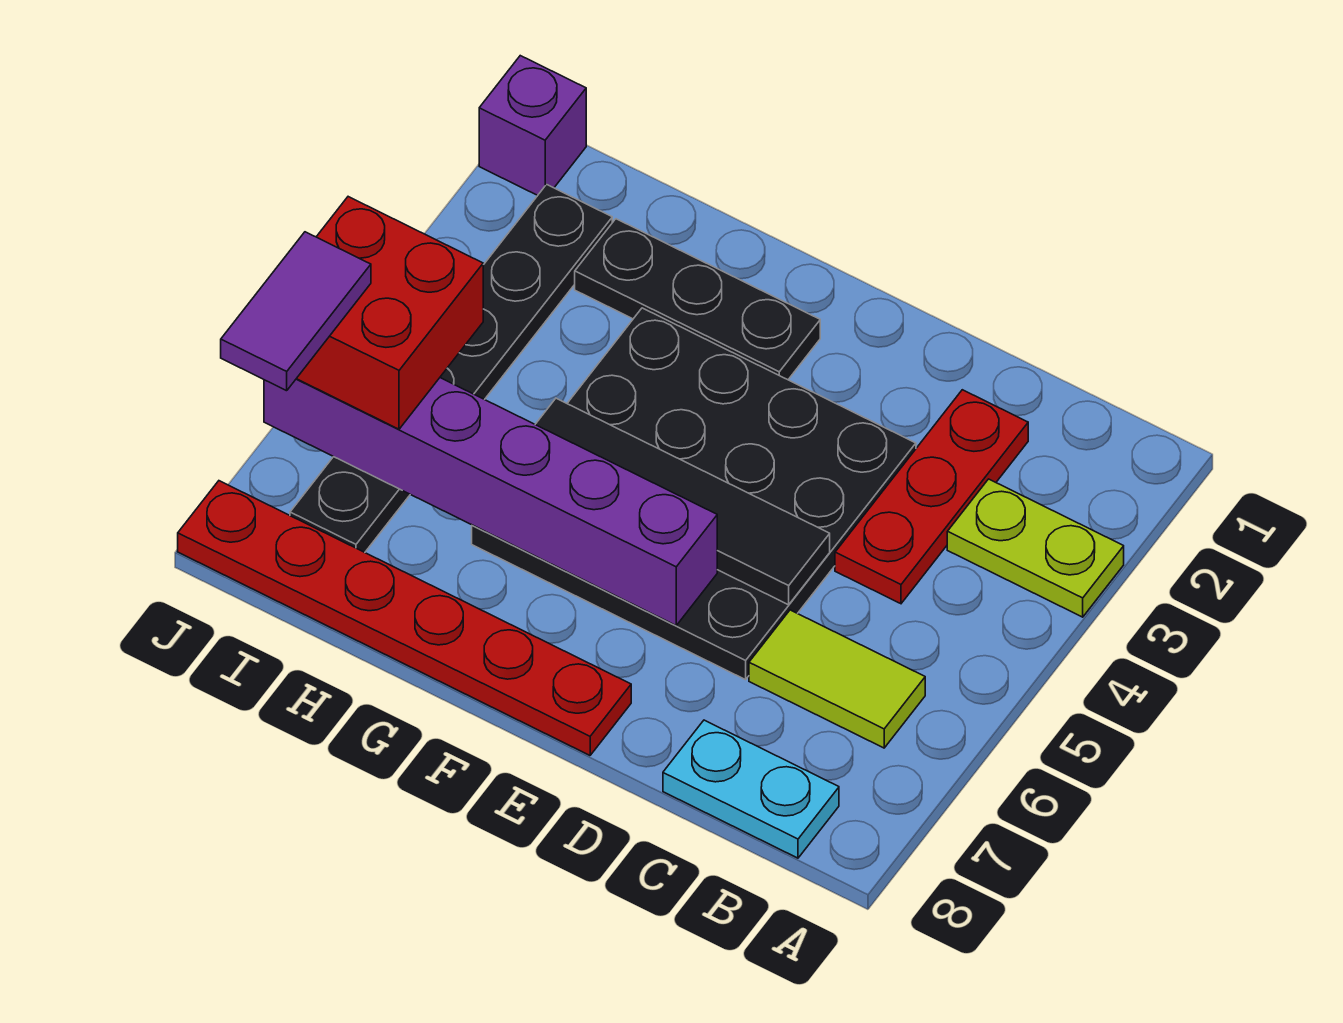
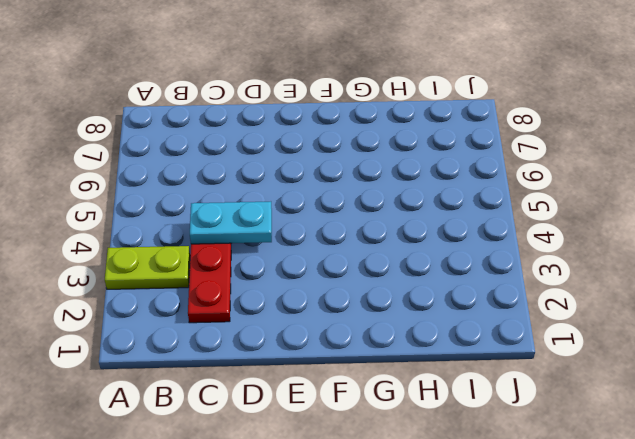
cyan 1x2 plate [190,201,272,244] -> cyan 1x2 plate moved to [663,720,839,858]
none -> lime 1x2 tile [749,610,925,748]
none -> black 4x4 plate [472,308,916,680]
none -> red 1x6 plate [178,481,631,755]

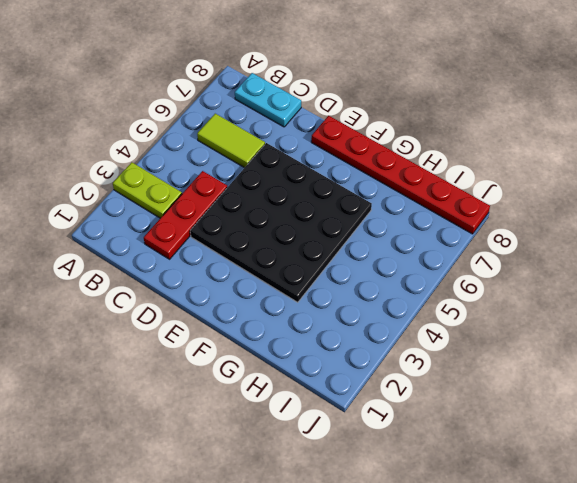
none -> black 1x3 plate [575,219,820,380]
none -> black 1x6 plate [290,184,612,552]
none -> purple 1x1 brick [479,56,586,195]

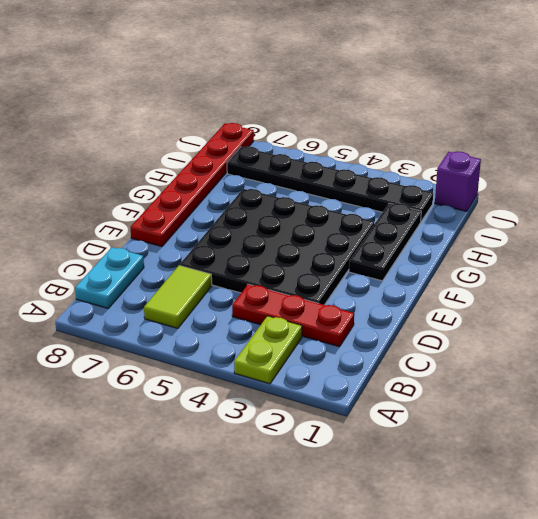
none -> black 1x4 tile [535,398,830,605]
none -> purple 1x6 brick [264,378,717,625]
none -> red 2x2 brick [296,197,483,429]

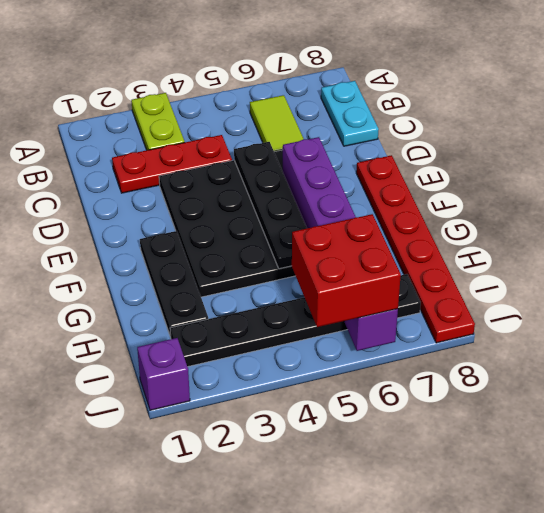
black 1x4 plate [234,142,307,269] -> black 1x4 tile [535,398,830,605]
none -> purple 1x2 tile [221,232,371,391]

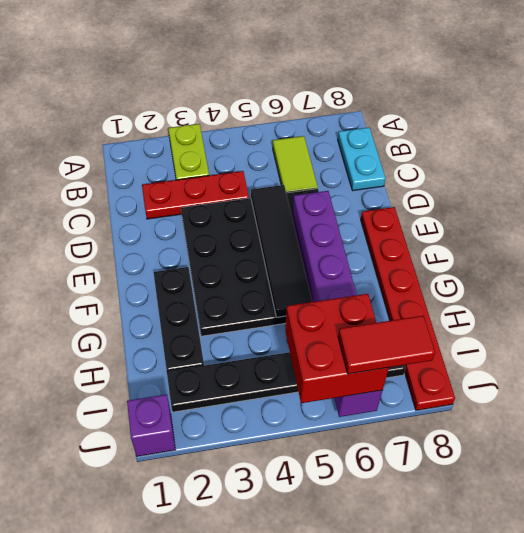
red 1x2 tile [338,315,435,374] -> purple 1x2 tile [221,232,371,391]

